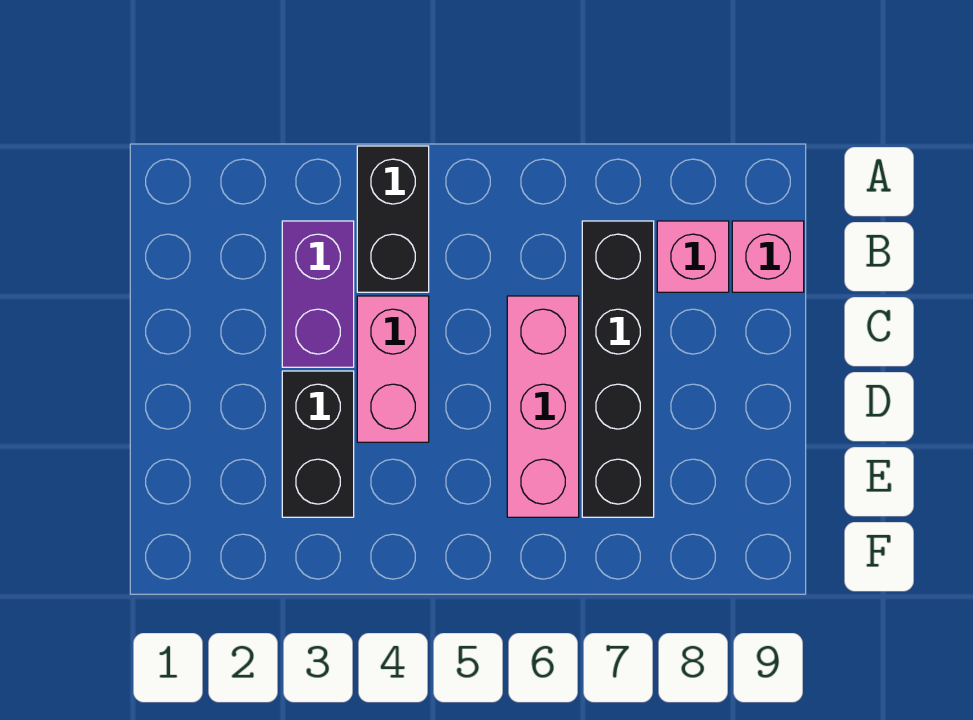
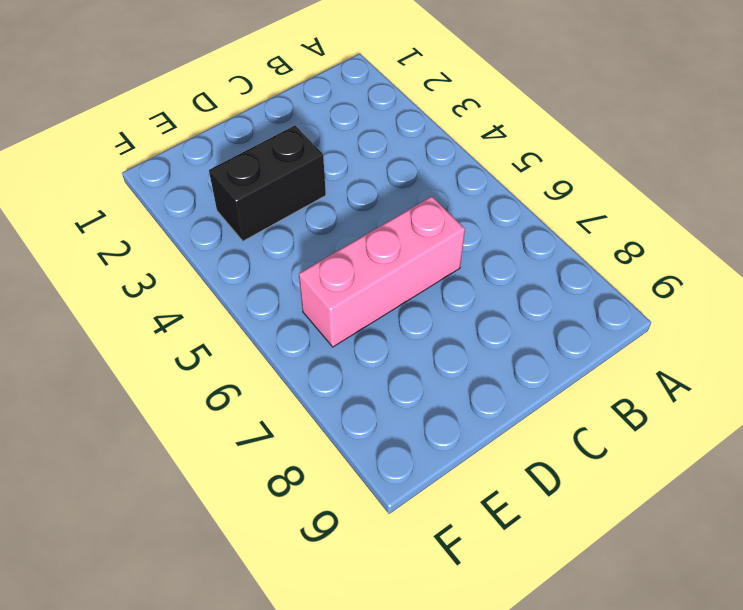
none -> black 1x2 brick [357,146,429,292]
none -> purple 1x2 brick [282,221,354,367]

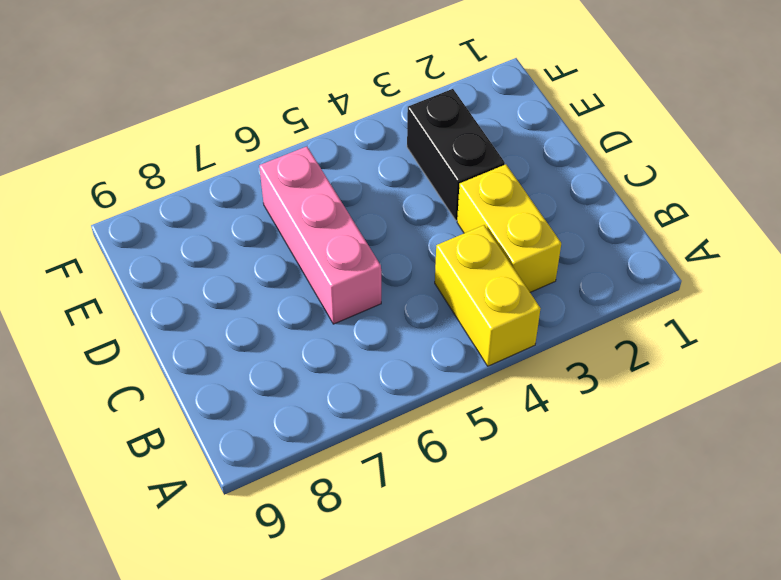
yellow 1x2 brick [435,225,541,366] -> black 1x2 brick [357,146,429,292]
yellow 1x2 brick [457,164,561,292] -> purple 1x2 brick [282,221,354,367]
none -> black 1x4 brick [582,221,654,517]
none -> pink 1x1 brick [657,221,729,292]

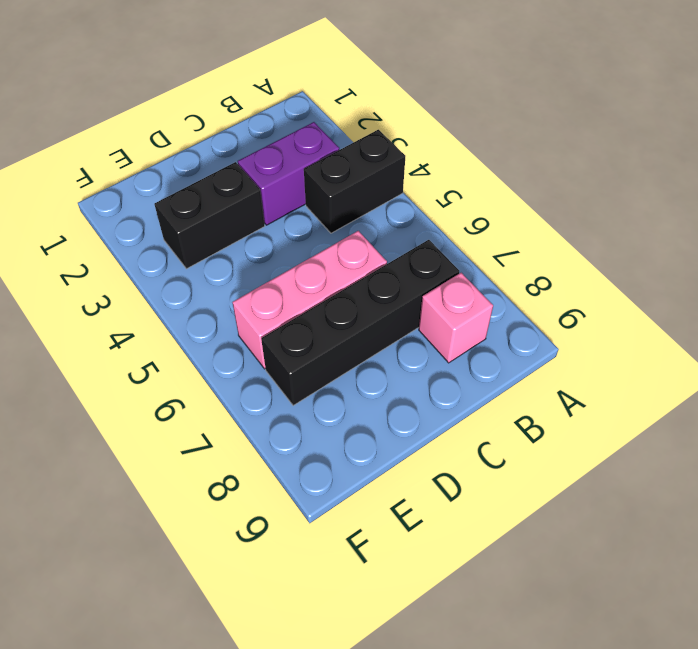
none -> pink 1x1 brick [732,221,804,292]
none -> pink 1x2 brick [357,296,429,442]

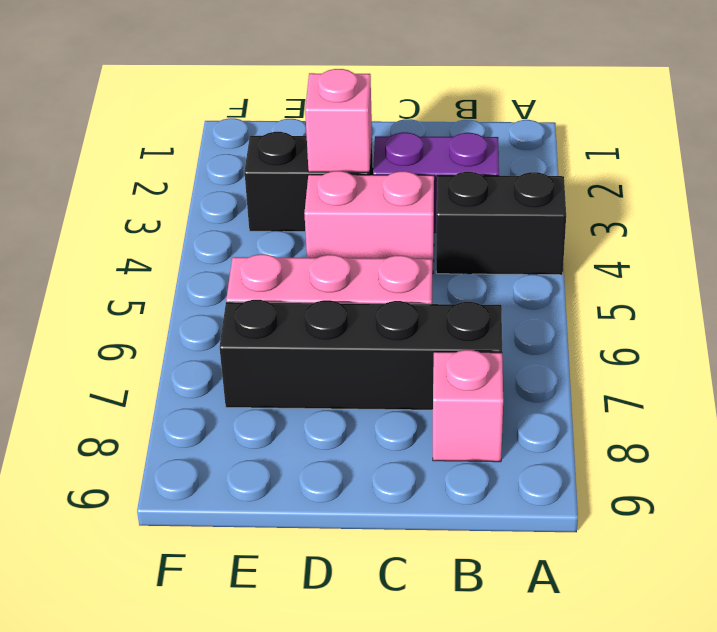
pink 1x1 brick [305,69,372,172] -> pink 1x1 brick moved to [732,221,804,292]

